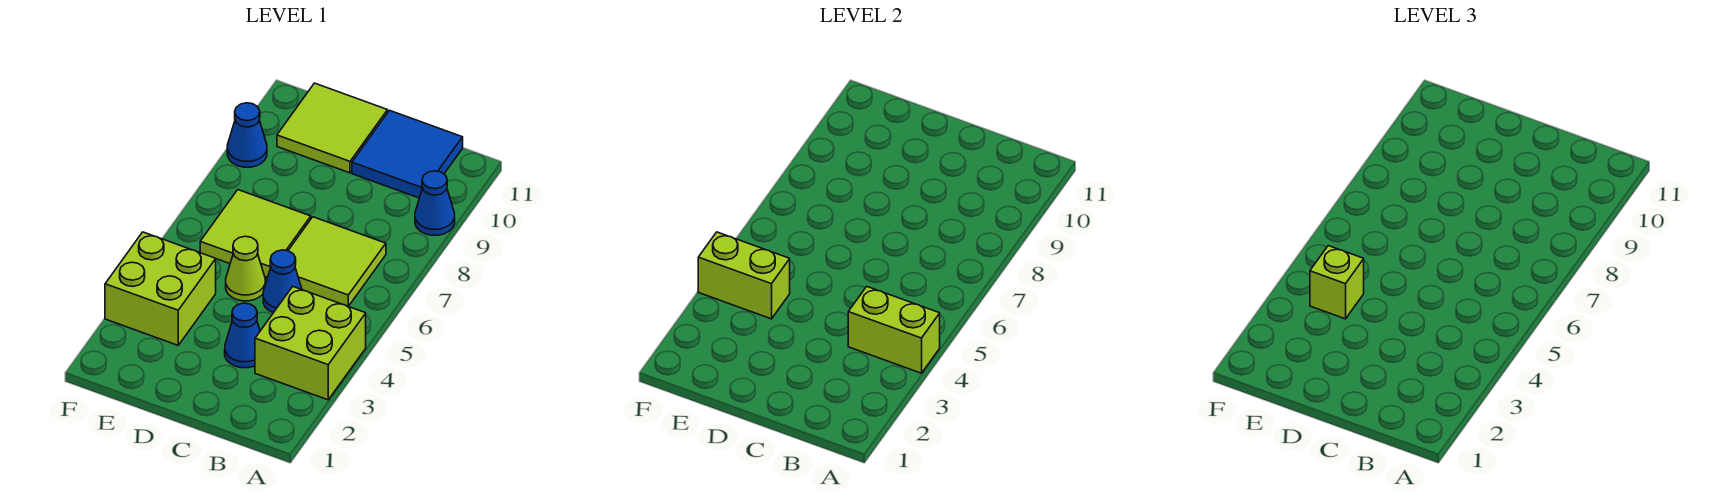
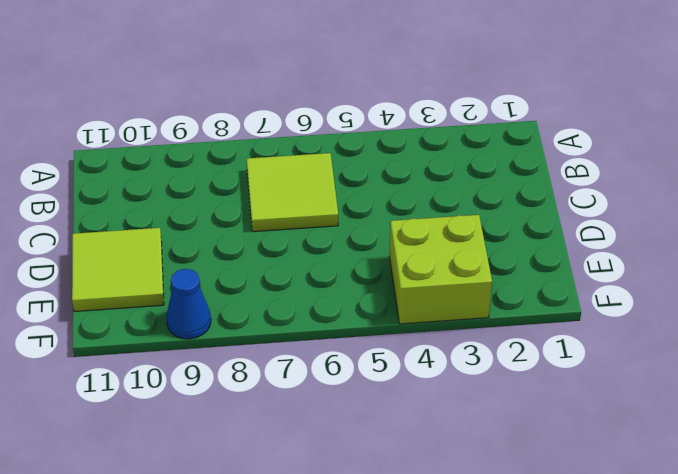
none -> lime 2x2 brick [255,287,366,400]
none -> blue 1x1 cone [415,171,455,235]
none -> blue 2x2 tile [352,110,463,198]

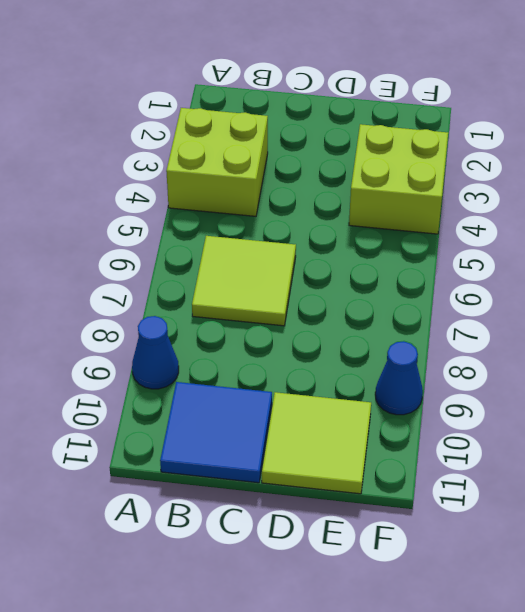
none -> blue 1x1 cone [225,303,260,368]
none -> blue 1x1 cone [263,250,302,313]
none -> lime 1x1 cone [226,236,265,301]

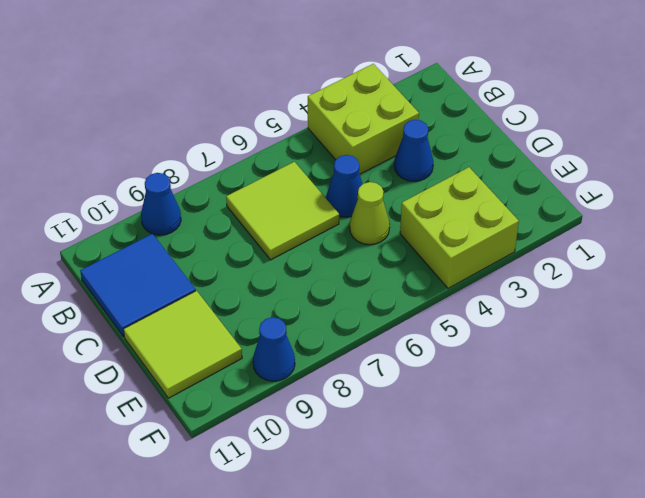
none -> lime 2x2 tile [200,190,311,277]
none -> lime 1x2 brick [848,287,940,373]
none -> lime 1x2 brick [698,232,790,319]

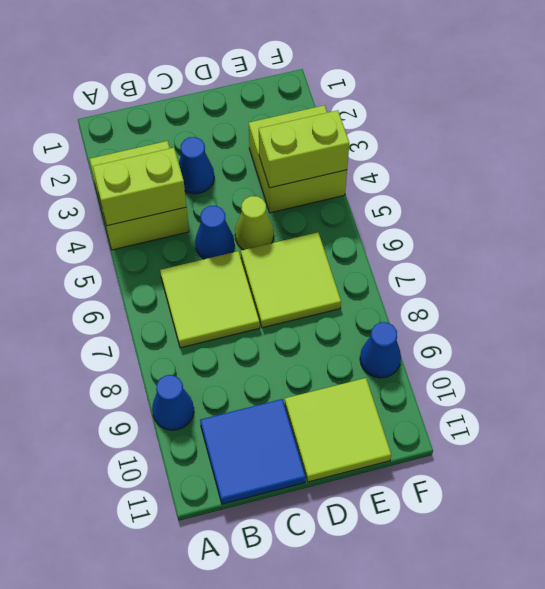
none -> lime 1x1 brick [1310,246,1364,319]

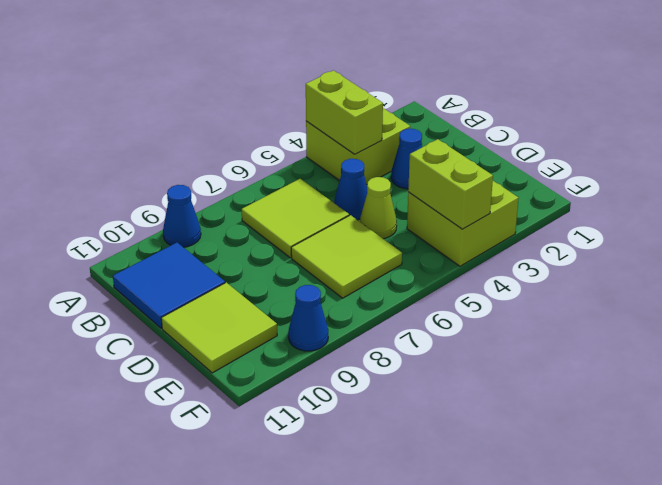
none -> lime 1x1 brick [1310,246,1364,319]

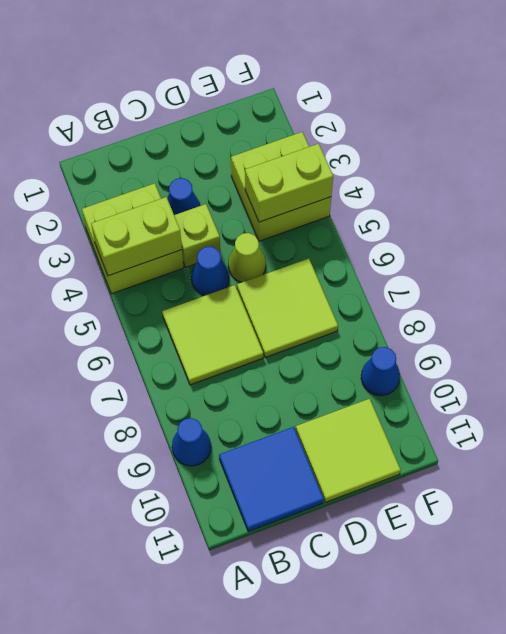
lime 1x1 brick [174,204,220,267] -> lime 1x1 brick moved to [1310,246,1364,319]

